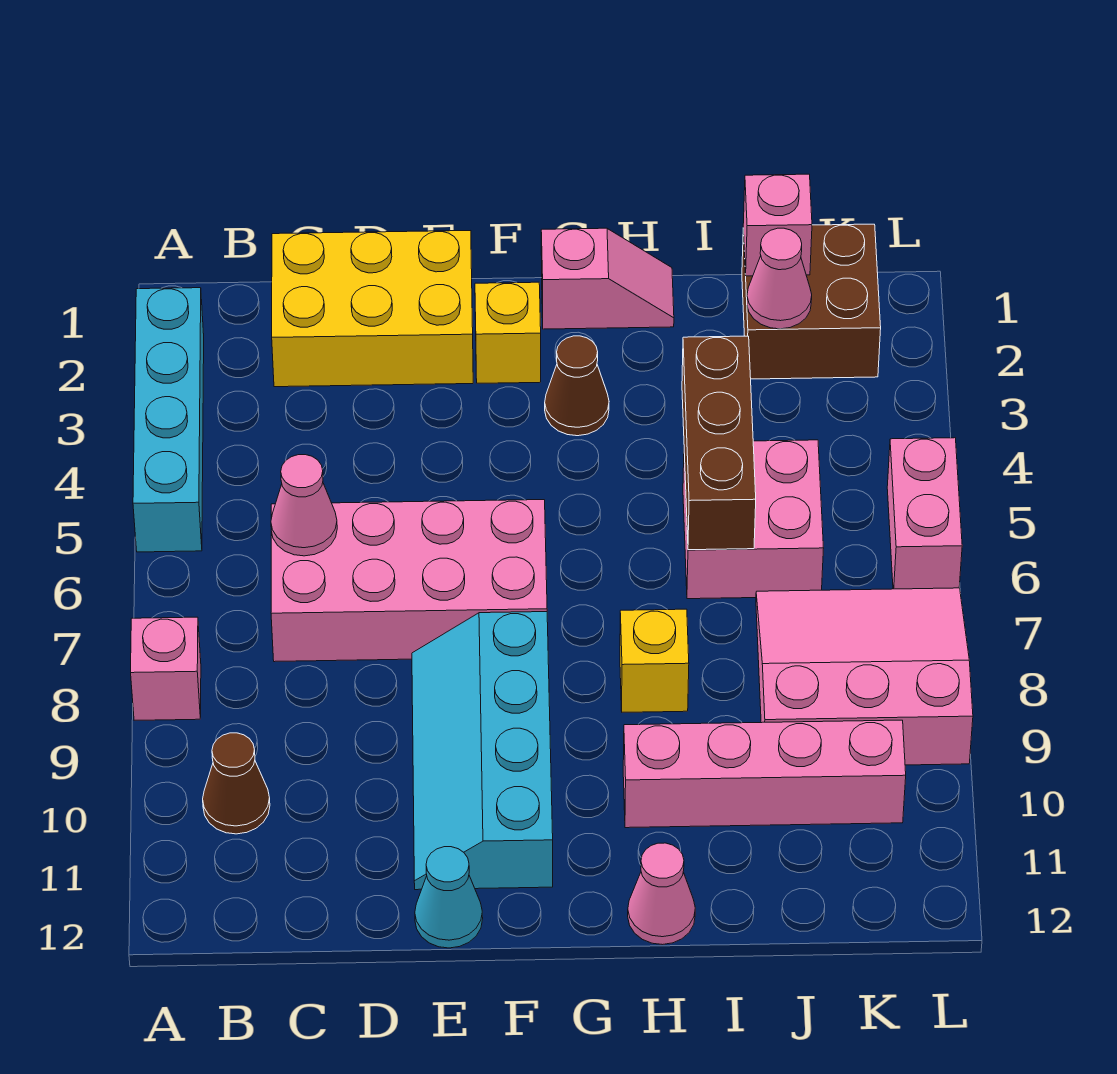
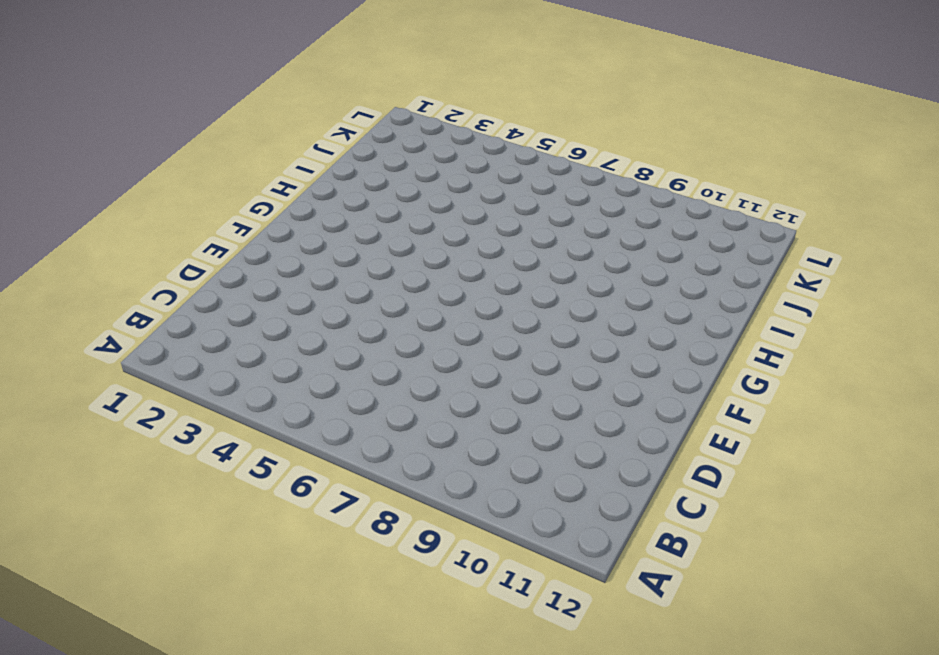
none -> cyan 1x4 brick [133,288,204,552]
none -> pink 1x1 brick [131,617,201,720]
none -> brown 1x1 cone [203,733,270,834]

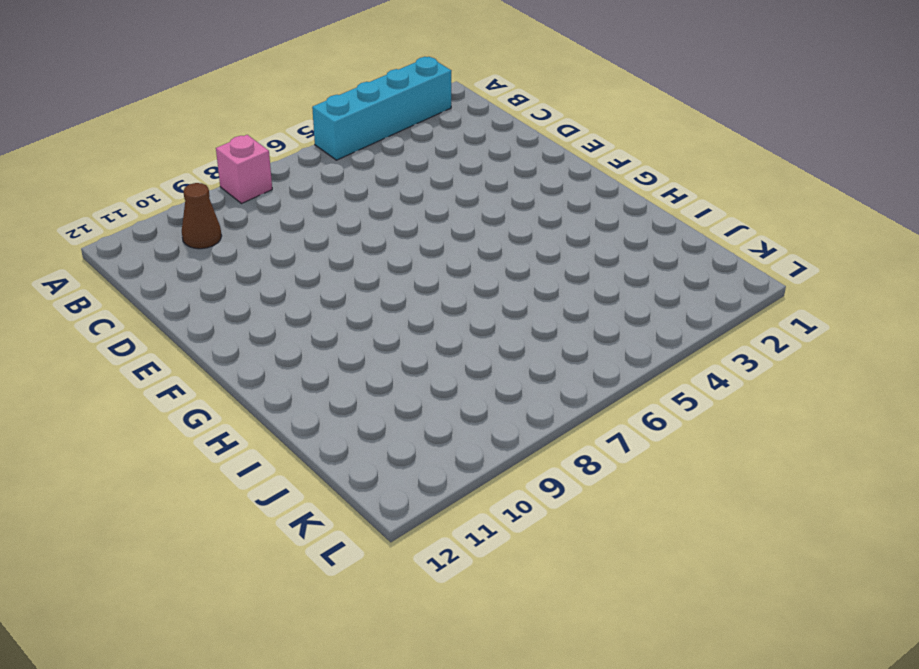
none -> yellow 2x3 brick [272,231,473,387]
none -> pink 2x4 brick [271,500,547,662]
none -> cyan 2x4 slope [412,612,553,890]

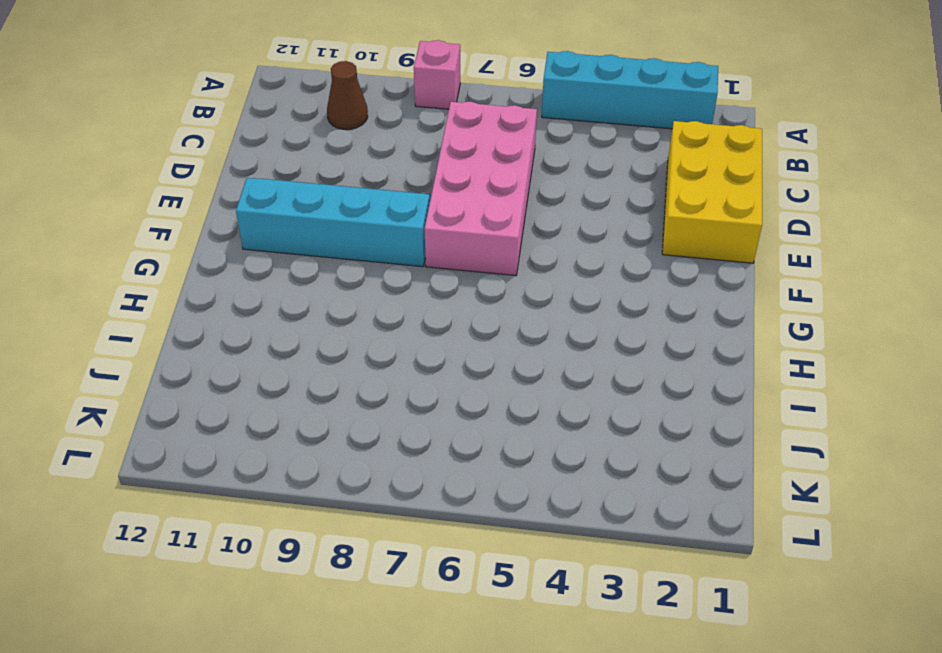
none -> cyan 1x1 cone [415,847,483,948]
none -> yellow 1x1 brick [475,282,541,383]
none -> pink 1x2 slope [541,228,674,329]

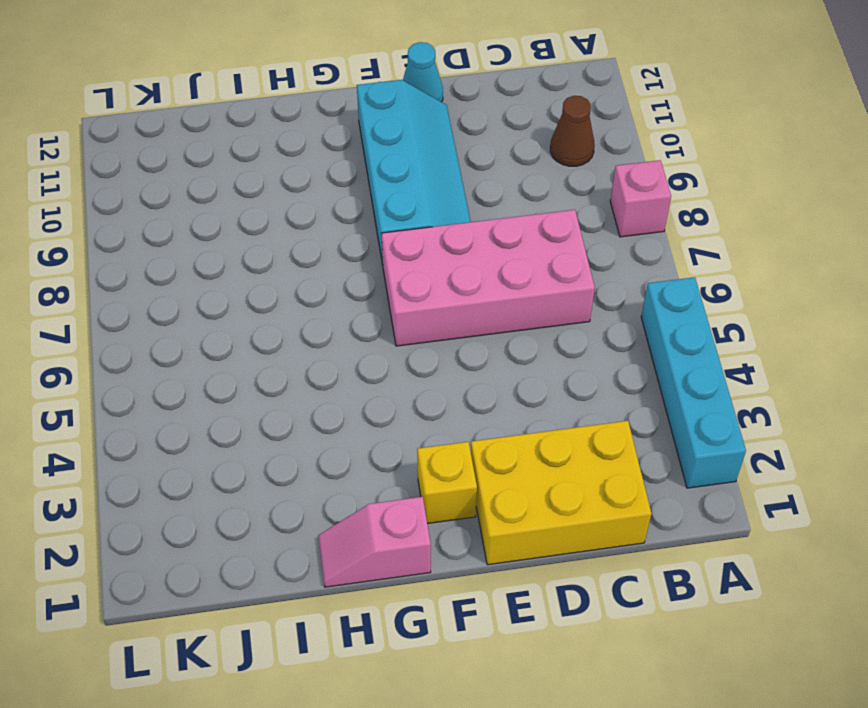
none -> brown 1x1 cone [545,336,609,436]
none -> yellow 1x1 brick [620,609,689,712]
none -> pink 1x4 brick [623,720,906,828]

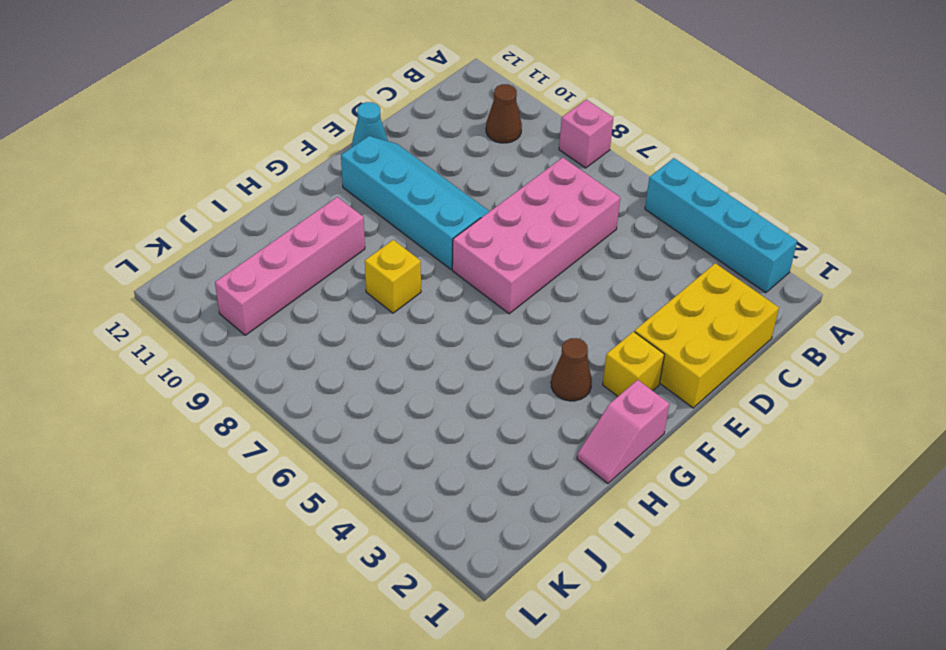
none -> pink 1x1 cone [628,843,695,945]
none -> pink 2x2 brick [683,440,824,599]
none -> brown 2x2 brick [742,224,881,379]

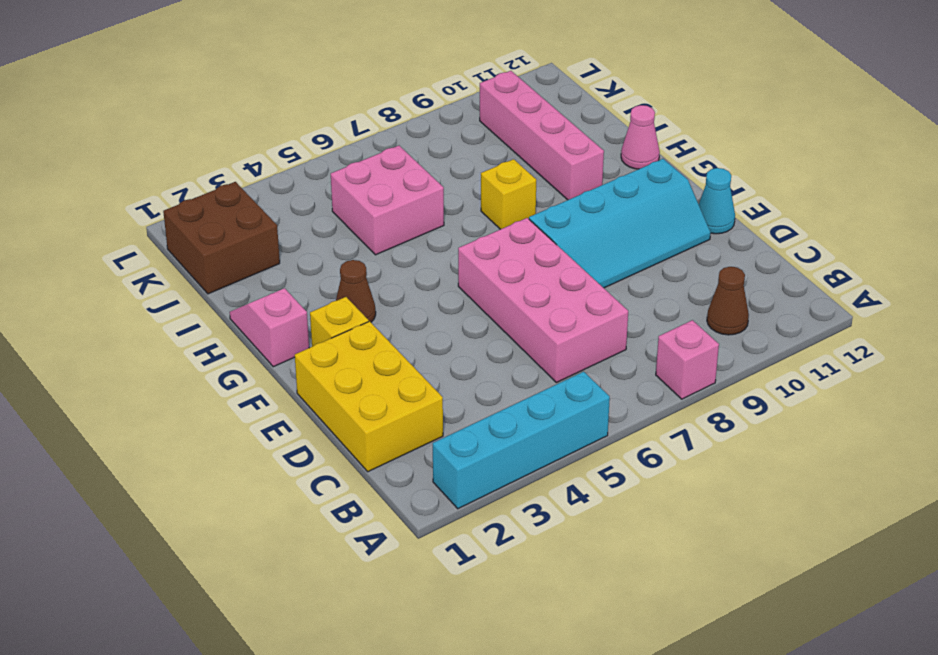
none -> pink 3x3 slope [756,588,973,765]
none -> pink 1x2 brick [887,438,962,589]
none -> pink 1x1 cone [271,455,337,556]

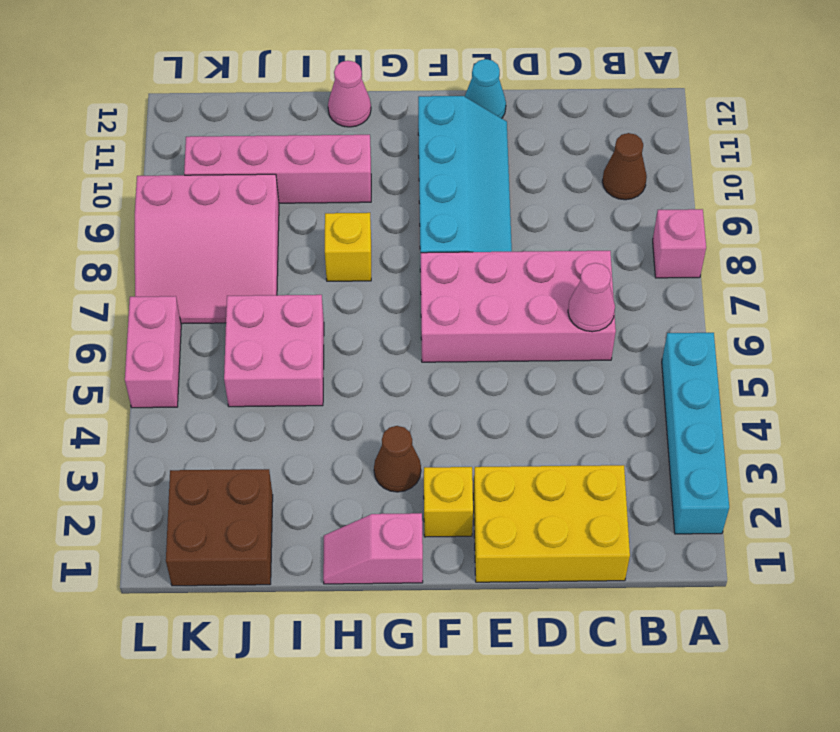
none -> brown 1x3 brick [682,336,756,550]
none -> pink 1x1 brick [743,174,812,276]
none -> pink 1x1 cone [747,228,812,329]

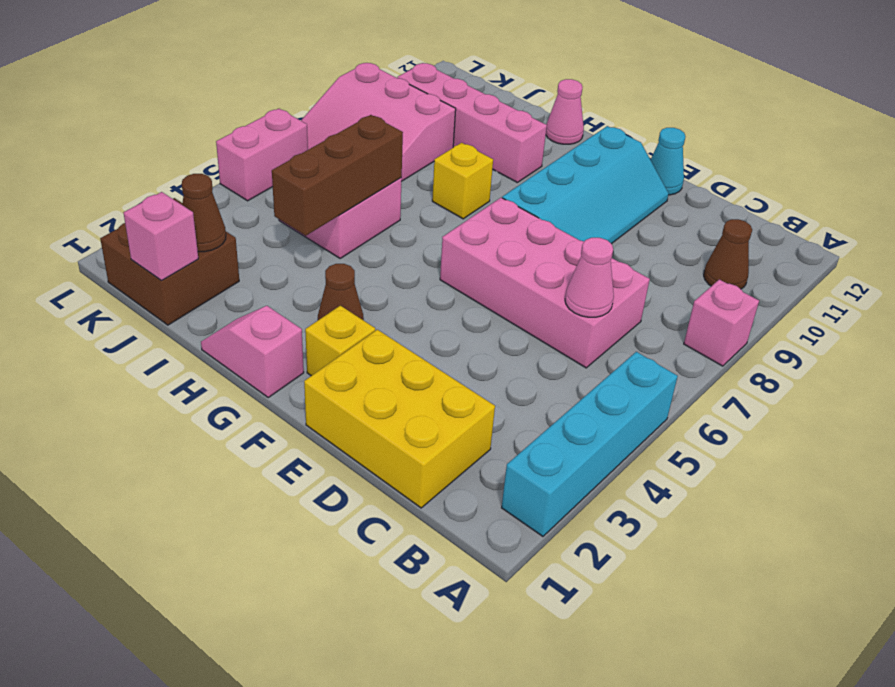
brown 1x1 cone [182,174,226,252] -> pink 1x1 cone [747,228,812,329]

